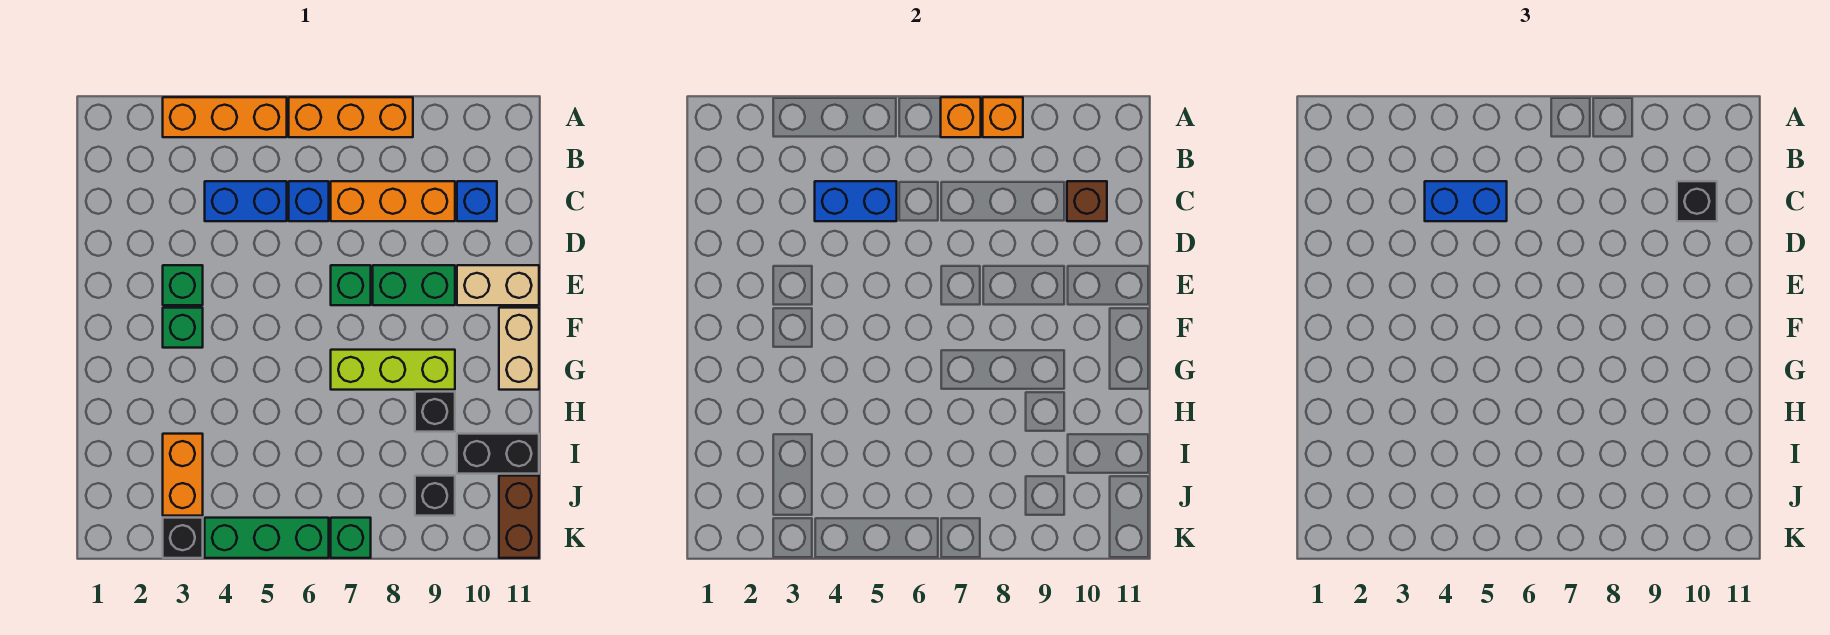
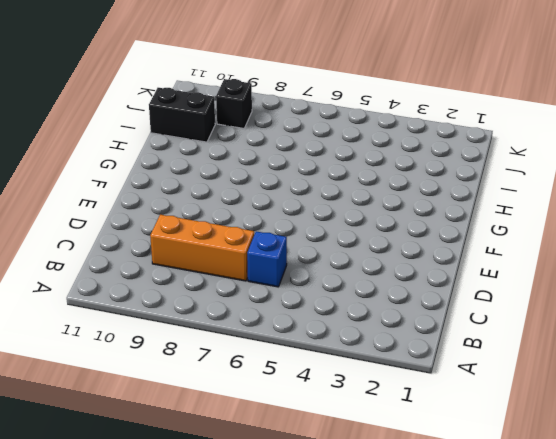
none -> orange 1x3 brick [163,97,287,137]
none -> orange 1x3 brick [289,97,413,137]
none -> blue 1x2 brick [205,181,287,221]

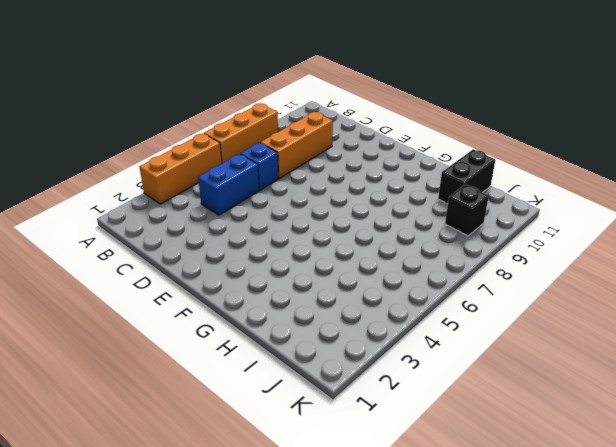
none -> blue 1x1 brick [457,181,497,221]
none -> green 1x1 brick [163,265,203,305]
none -> green 1x1 brick [331,265,371,305]

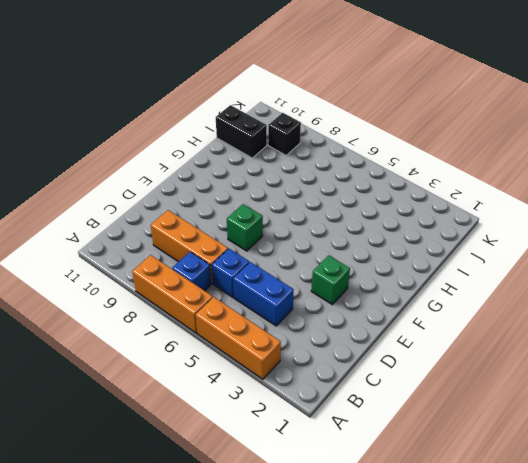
blue 1x1 brick [172,252,211,291] -> blue 1x1 brick moved to [457,181,497,221]
none -> green 1x2 brick [373,265,455,305]
none -> tan 1x2 brick [457,265,539,305]
none -> green 1x1 brick [163,308,203,348]

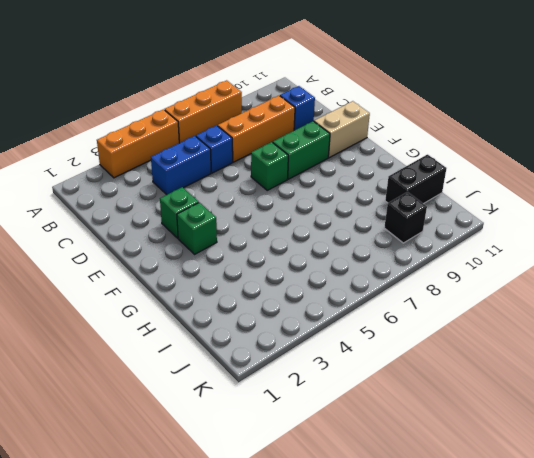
none -> tan 1x2 brick [499,308,539,390]
none -> lime 1x3 brick [331,350,455,390]
none -> black 1x1 brick [415,392,455,432]

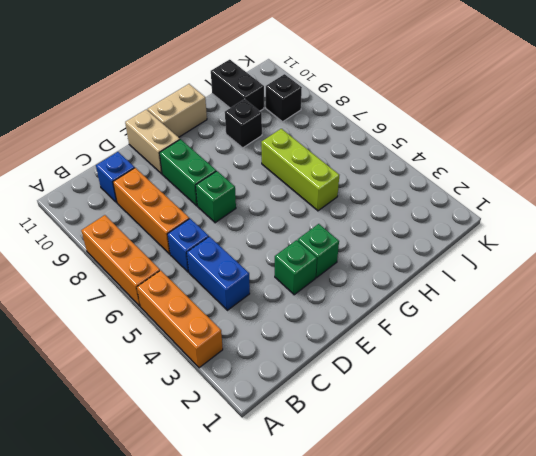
lime 1x3 brick [261,129,339,211] -> lime 1x3 brick moved to [331,350,455,390]
none -> orange 1x2 brick [163,434,203,516]
none -> brown 1x2 brick [499,476,539,558]
none -> black 1x1 brick [163,518,203,558]

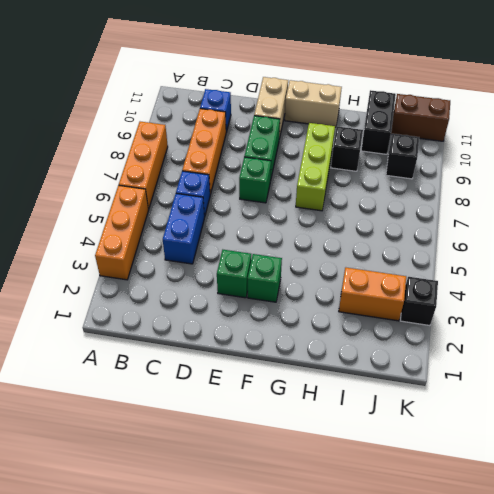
none -> green 1x3 brick [205,518,329,558]
none -> green 1x1 brick [331,518,371,558]
none -> orange 1x1 brick [941,97,981,137]

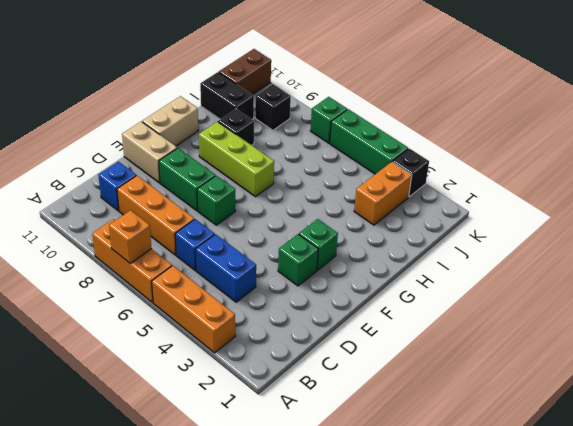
none -> orange 1x1 brick [983,97,1023,137]
none -> blue 1x2 brick [815,181,897,221]
none -> brown 1x1 brick [1067,181,1107,221]

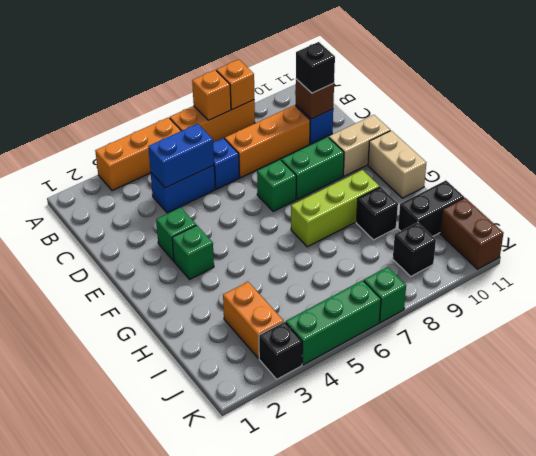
none -> blue 1x2 brick [1425,181,1507,221]

